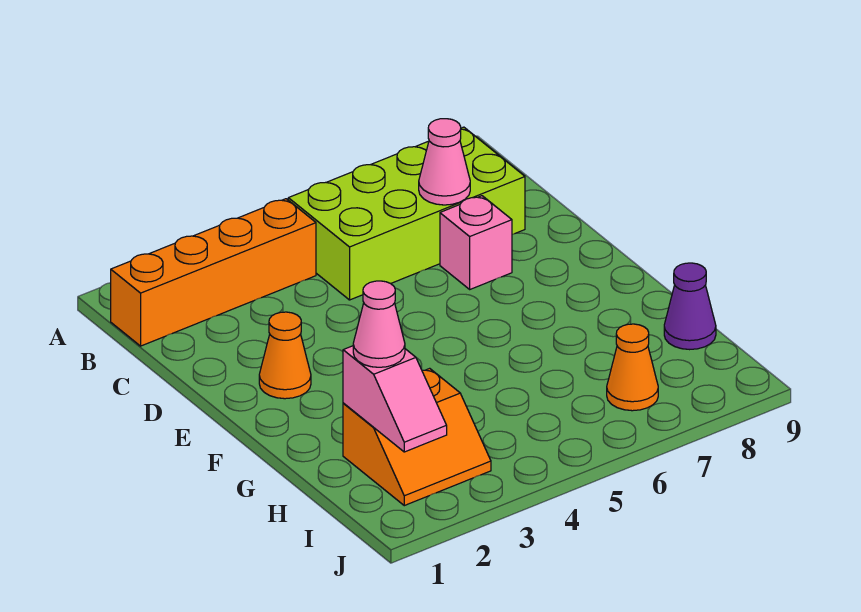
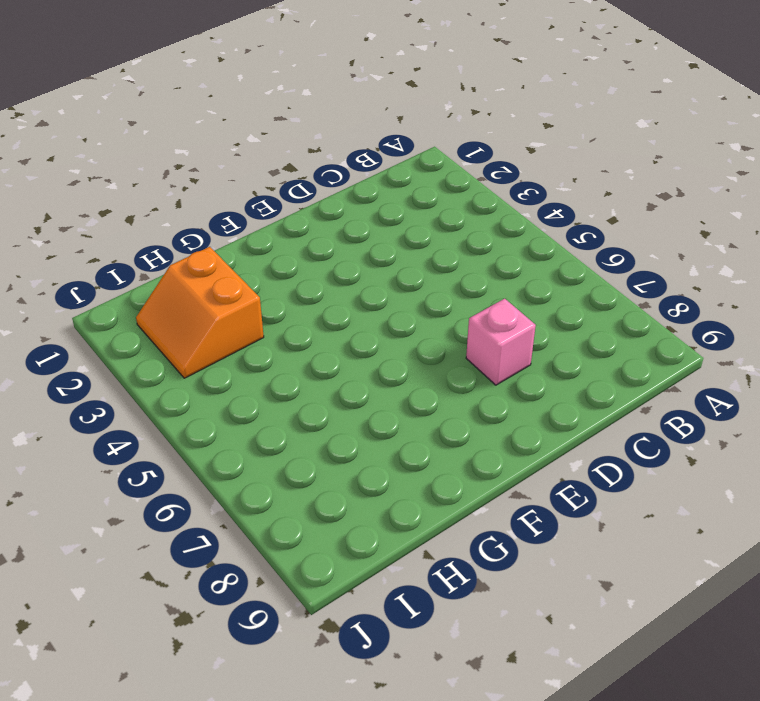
none -> orange 1x4 brick [111,199,316,346]
none -> lime 2x4 brick [288,127,525,300]

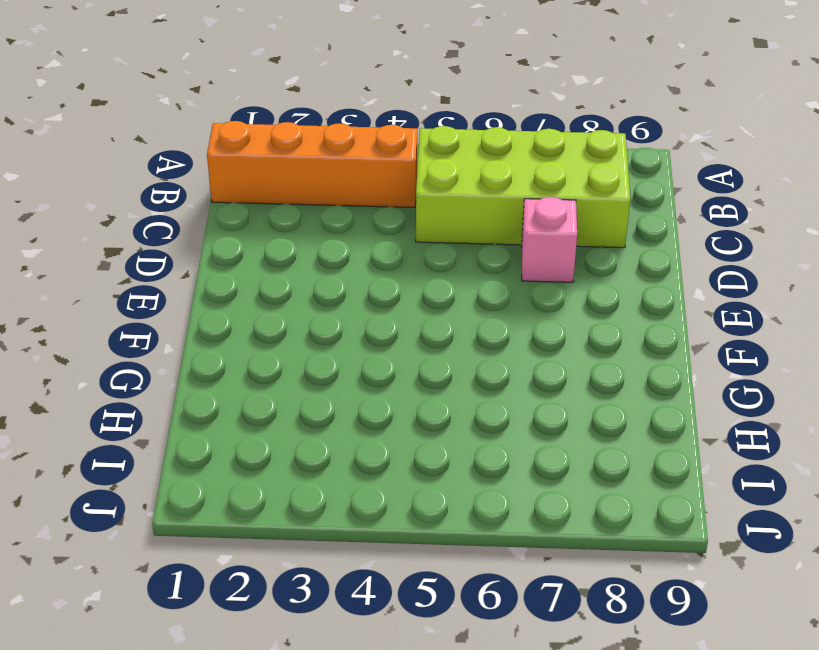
none -> orange 1x1 cone [259,312,311,399]
none -> orange 2x2 slope [343,368,491,506]

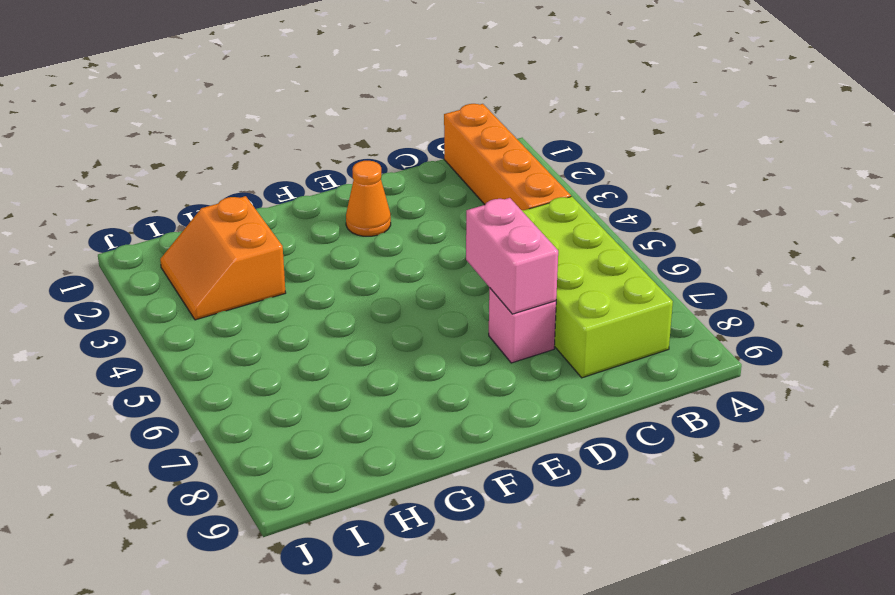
pink 1x2 brick [466,198,558,314] -> none
none -> purple 1x1 cone [664,263,716,350]
none -> orange 1x1 cone [607,324,658,411]

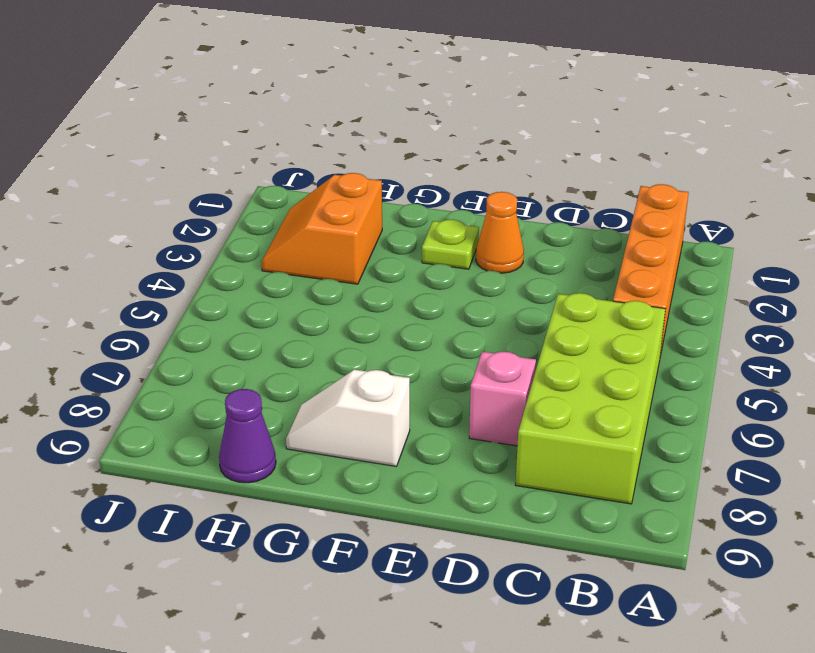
lime 1x1 plate [422,220,479,269] -> none
white 1x2 slope [286,370,410,466] -> none
none -> orange 1x1 cone [607,324,658,411]
none -> pink 1x1 cone [419,119,470,205]

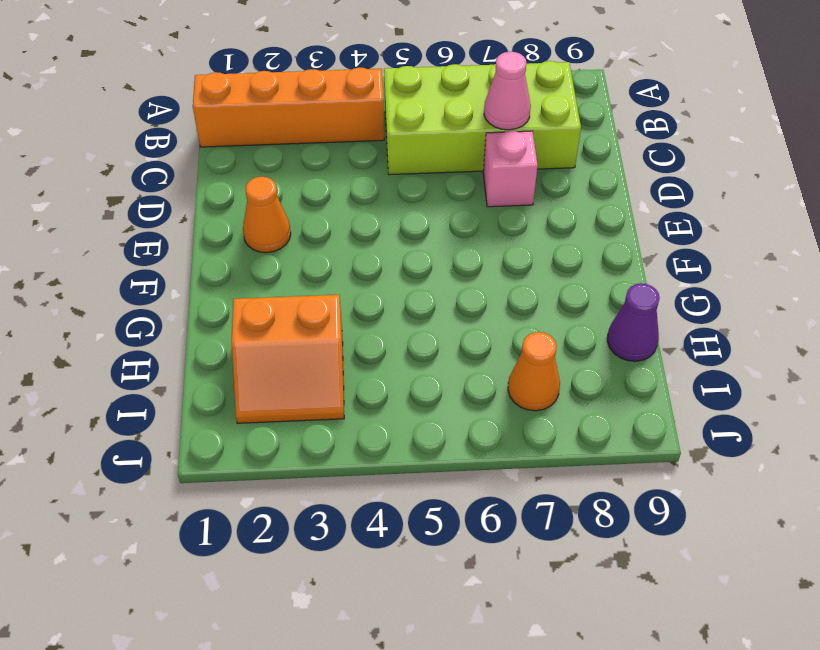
none -> pink 1x2 slope [343,346,447,452]
none -> pink 1x1 cone [353,281,405,367]

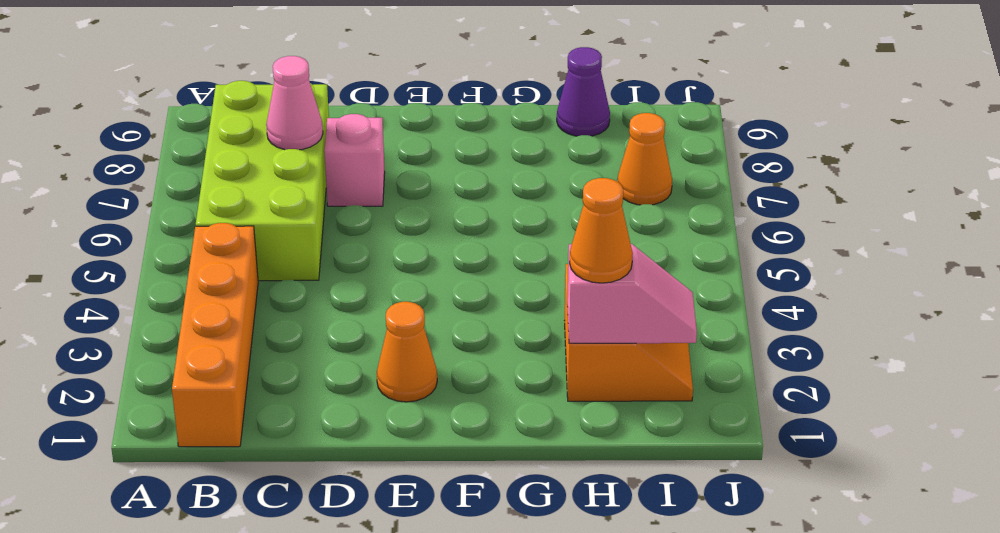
orange 1x1 cone [570,178,633,283] -> pink 1x1 cone [353,281,405,367]

